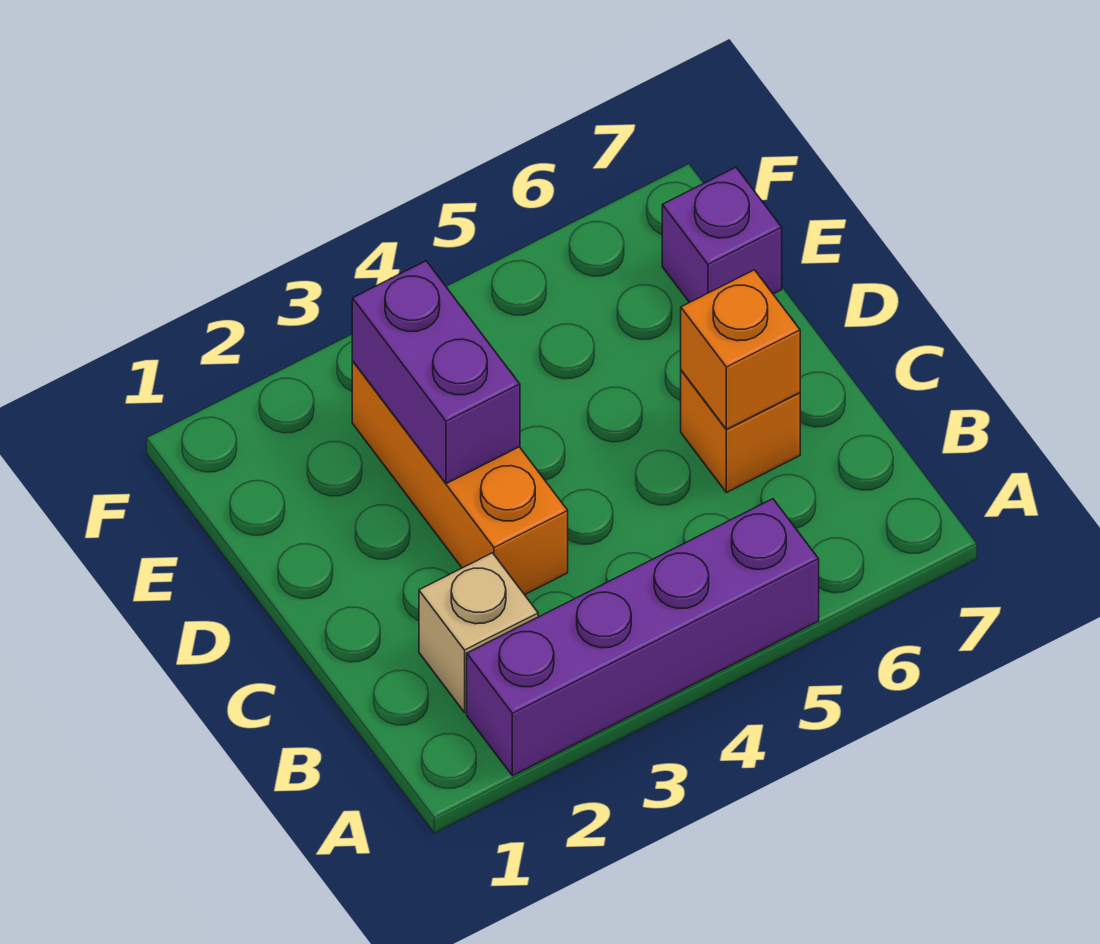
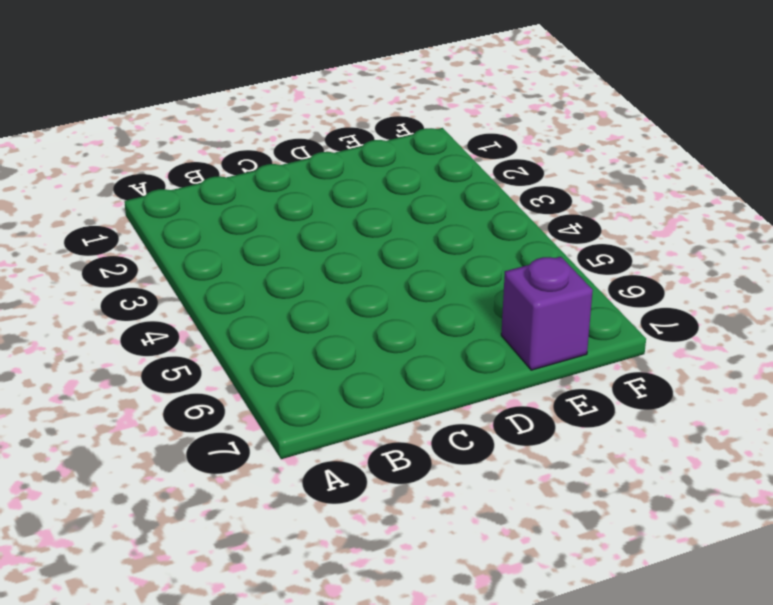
none -> purple 1x4 brick [467,499,819,776]
none -> tan 1x1 brick [419,553,538,712]

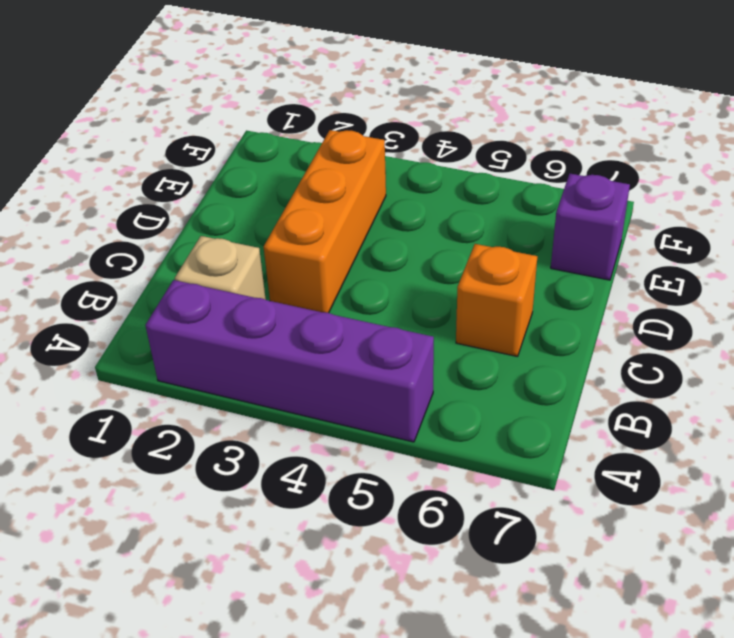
none -> orange 1x1 brick [681,270,800,429]
none -> purple 1x2 brick [352,261,520,484]

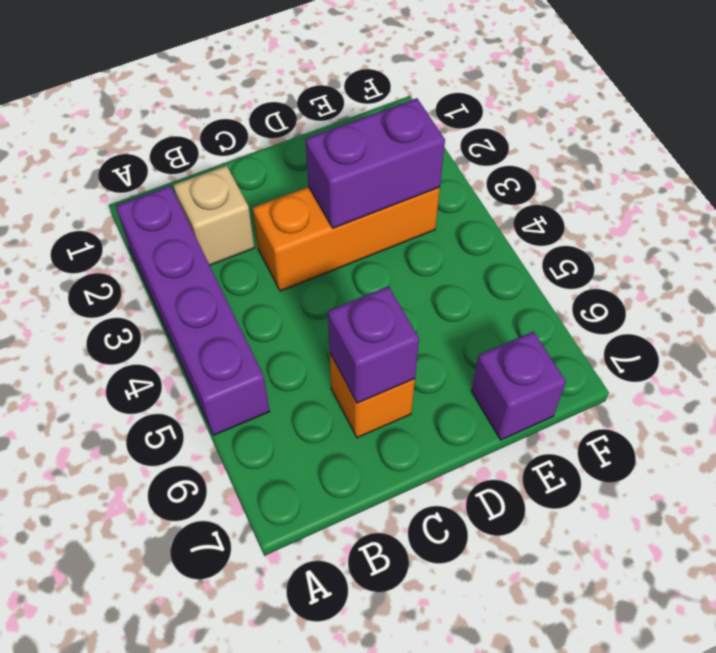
purple 1x1 brick [328,286,419,403] -> orange 1x1 brick [681,270,800,429]

